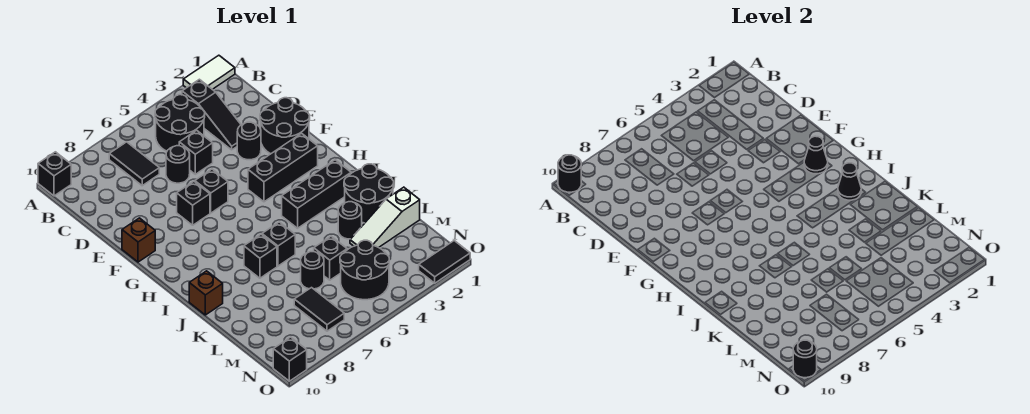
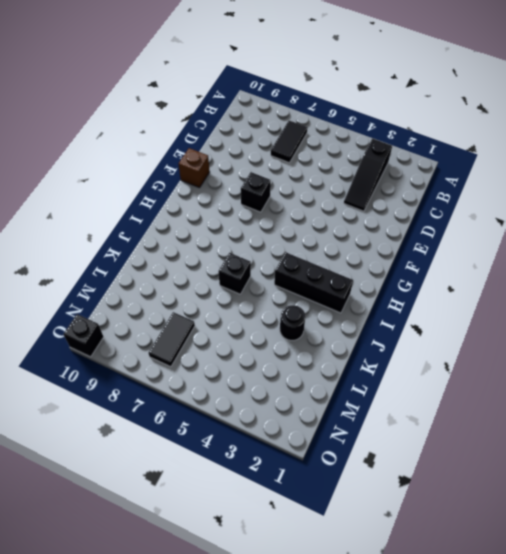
none -> white 1x2 tile [183,55,235,89]
none -> black 1x1 brick [38,152,71,196]
none -> black 2x2 round brick [155,95,205,151]
none -> black 1x1 brick [179,130,213,174]

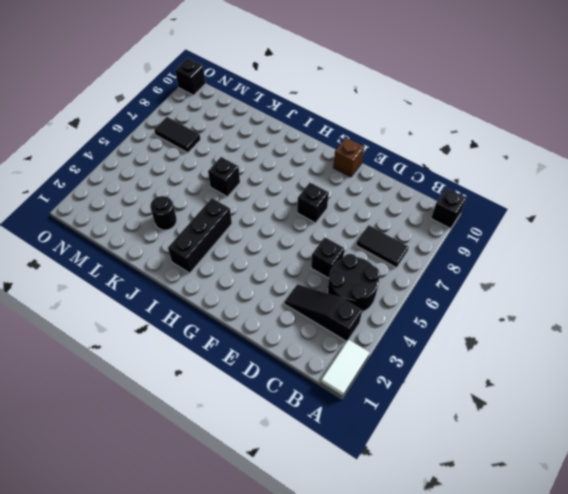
none -> black 1x1 round brick [166,146,190,183]
none -> black 2x2 round brick [260,98,310,154]
none -> black 1x1 round brick [237,122,261,160]
none -> black 1x1 brick [195,169,228,213]

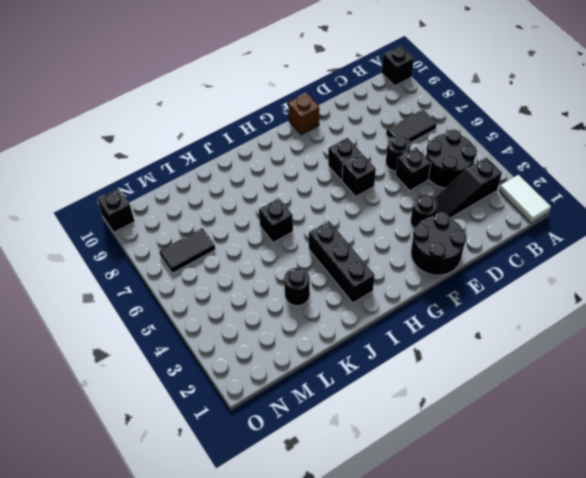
none -> black 1x3 brick [248,133,318,202]
none -> black 2x2 round brick [344,164,394,223]
none -> black 1x1 brick [244,234,277,278]
none -> brown 1x1 brick [189,271,223,315]

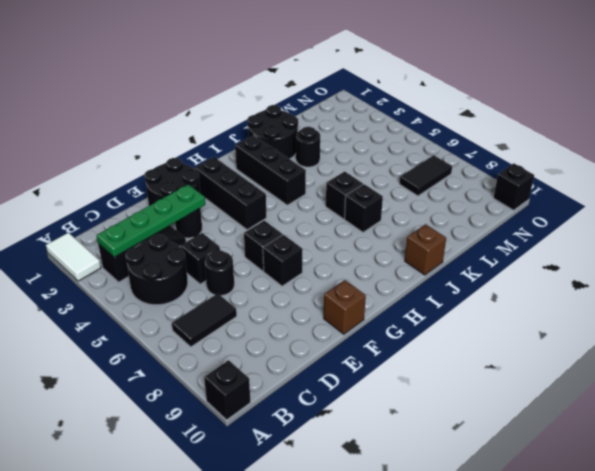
green 1x4 plate [97,184,205,257] -> none
none -> white 1x3 slope [350,187,420,248]
none -> black 1x1 brick [314,236,347,280]
none -> black 1x1 round brick [301,252,324,289]
none -> black 2x2 round brick [340,240,389,300]

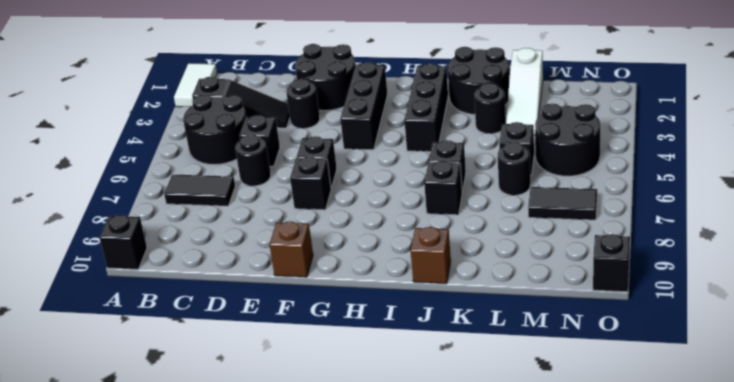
none -> black 1x2 tile [419,241,470,283]
none -> black 1x1 round brick [558,155,581,192]
none -> black 1x1 cone [804,136,828,174]
none -> black 1x1 cone [838,163,861,200]

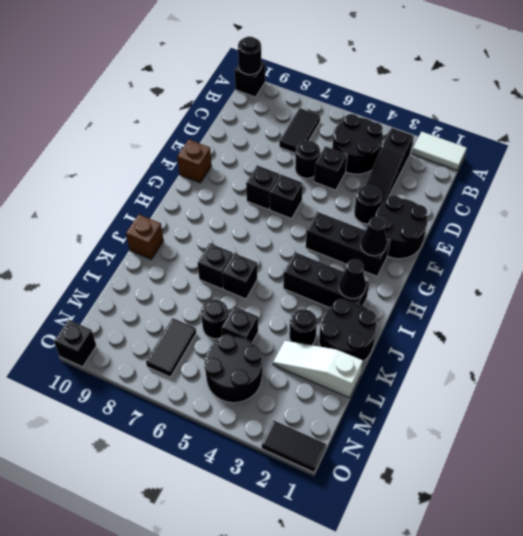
none -> black 1x1 round brick [793,340,817,378]

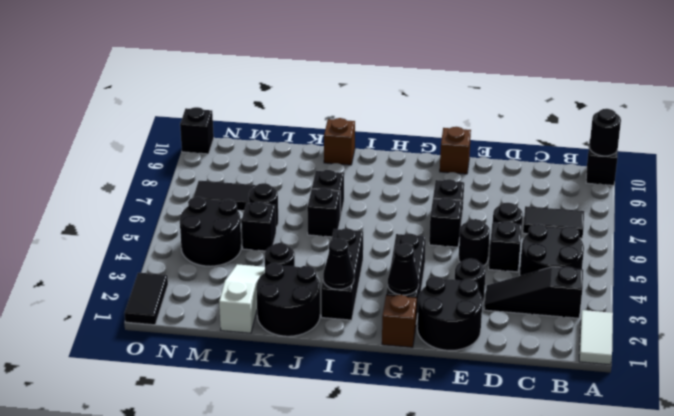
black 1x1 round brick [459,219,490,265] -> black 1x1 round brick moved to [793,340,817,378]
brown 1x1 brick [382,295,417,347] -> none

